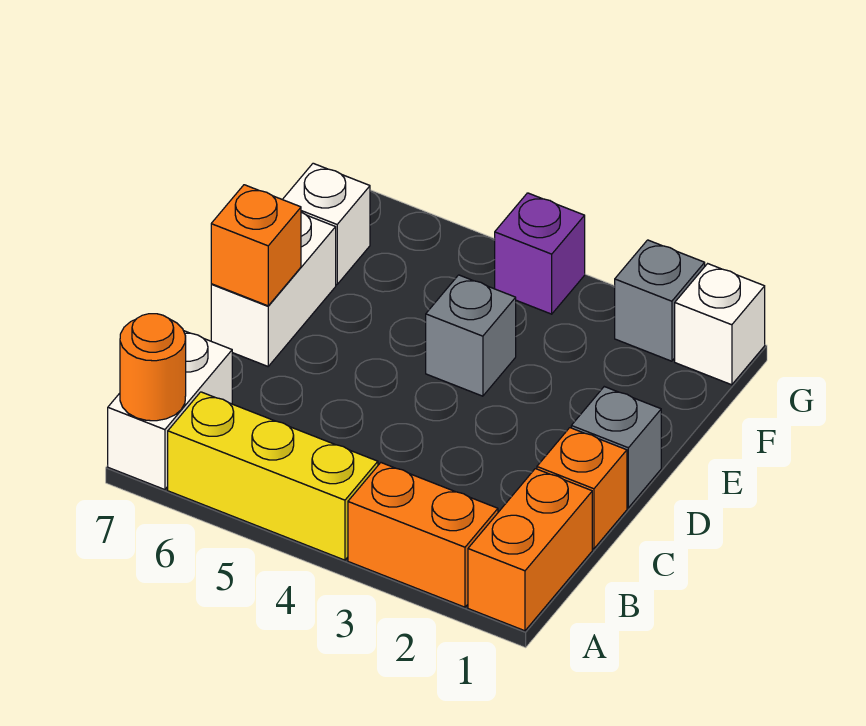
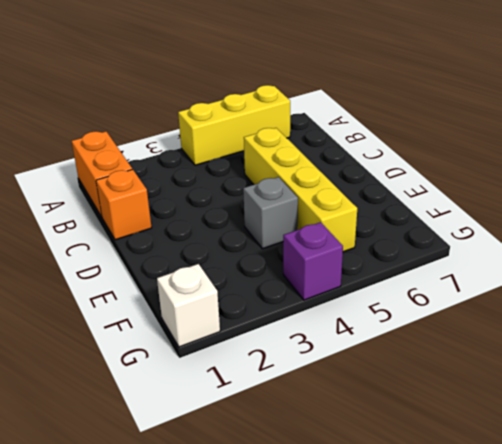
yellow 1x4 brick [244,128,357,252] -> none
none -> orange 1x2 brick [348,463,498,607]
none -> white 1x2 brick [108,331,232,490]
none -> grey 1x1 brick [571,387,661,508]

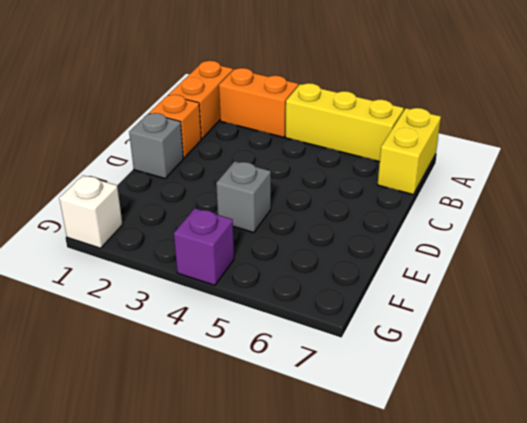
yellow 1x2 brick [378,108,441,195] -> white 1x2 brick [108,331,232,490]
none -> white 1x2 brick [211,212,336,366]
none -> white 1x1 brick [282,163,370,284]
none -> grey 1x1 brick [615,240,705,361]

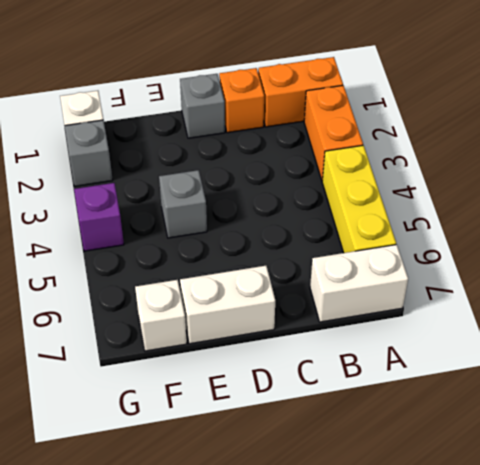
none -> orange 1x1 round brick [120,314,186,421]
none -> orange 1x1 brick [211,185,301,306]

